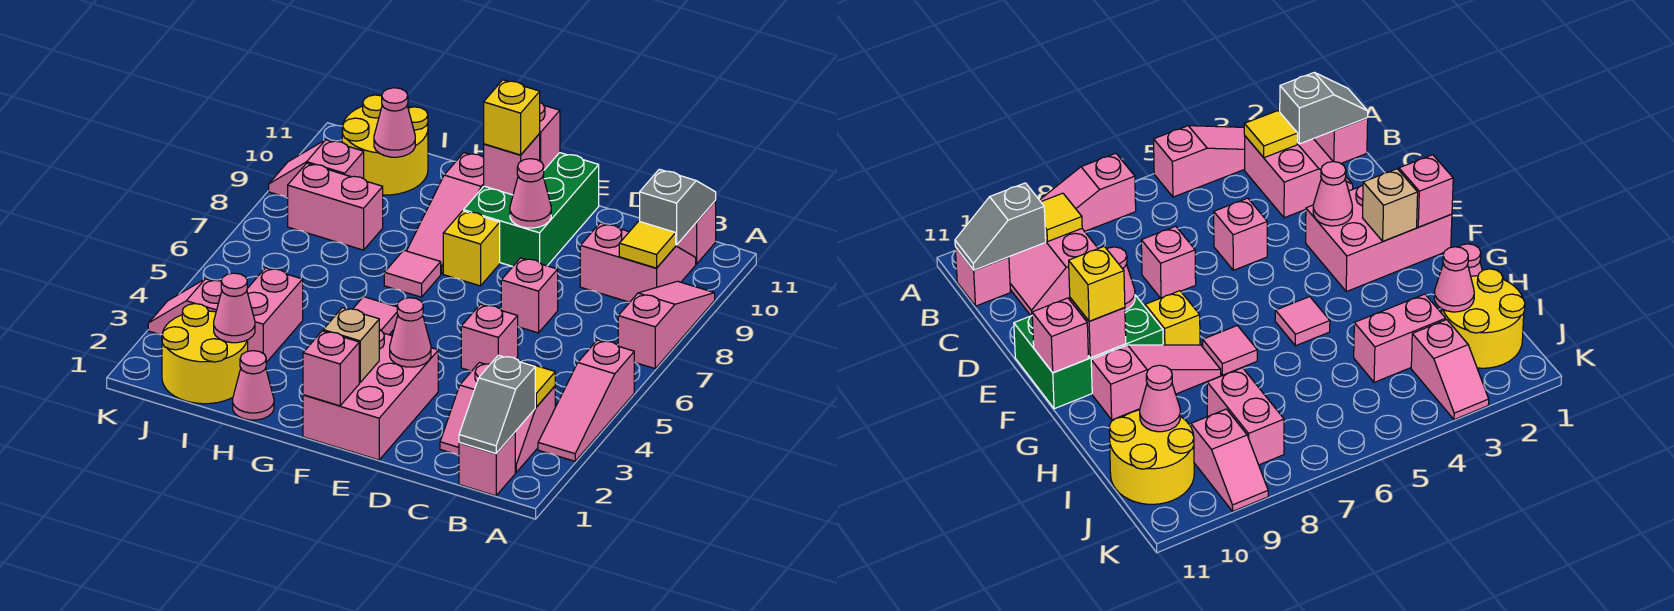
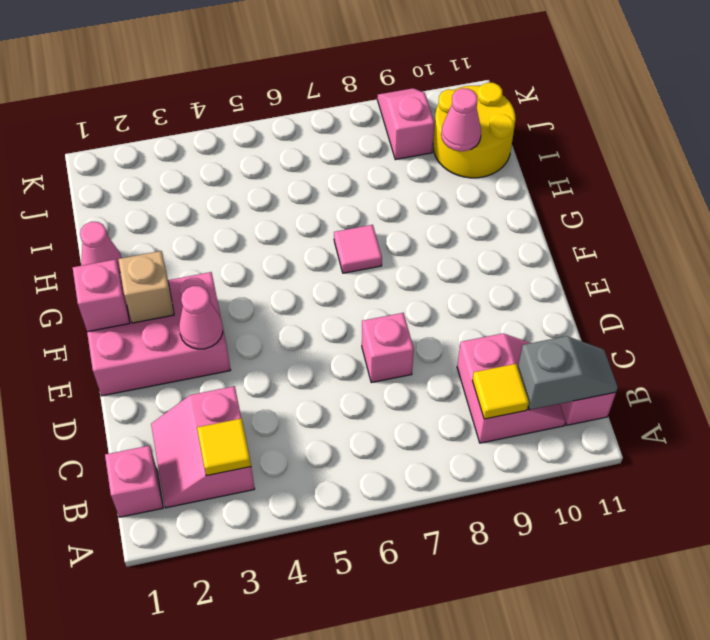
none -> pink 1x3 slope [538,340,634,461]
none -> pink 1x3 slope [618,281,715,369]
none -> pink 1x1 brick [461,304,518,371]
none -> green 2x3 brick [464,153,599,267]

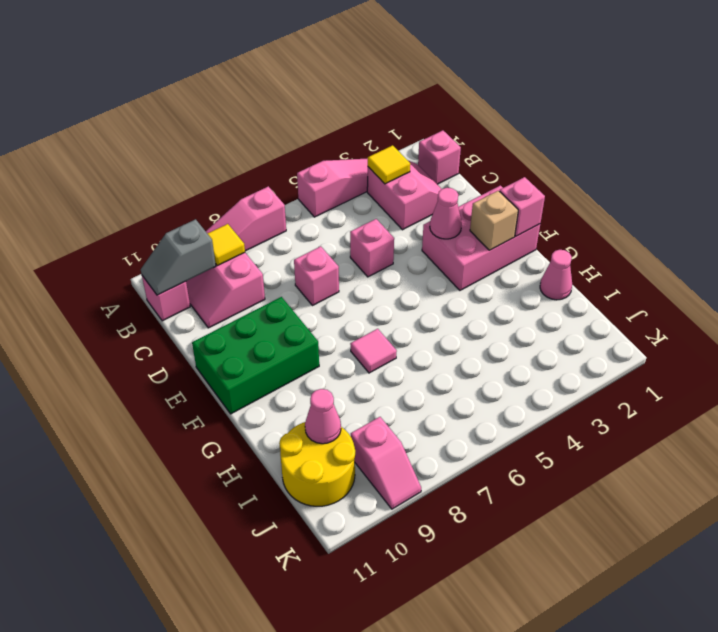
none -> yellow 1x1 brick [443,211,500,286]
none -> pink 1x1 tile [353,297,398,335]
none -> pink 1x3 slope [407,153,484,274]
none -> yellow 2x2 round brick [162,304,248,404]

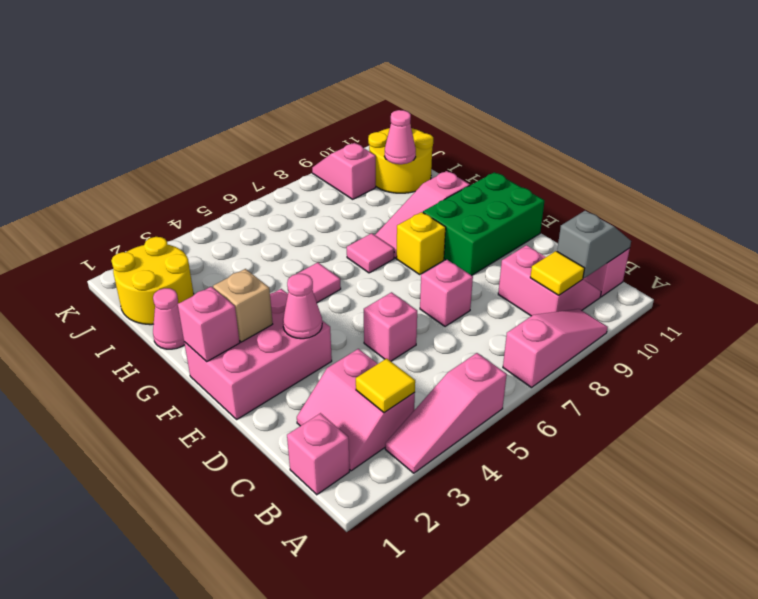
none -> pink 1x2 brick [247,268,303,363]
none -> pink 1x2 brick [288,163,383,250]
none -> pink 1x2 slope [148,279,222,335]
none -> grey 1x2 slope [459,355,535,453]

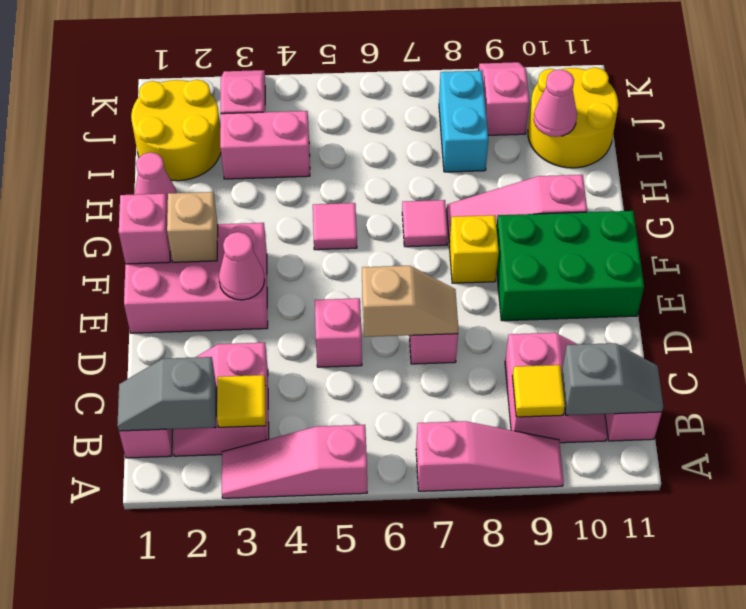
tan 1x2 slope [362,266,458,337] -> none
cyan 1x2 brick [439,71,488,172] -> pink 1x2 brick [288,163,383,250]
none -> pink 1x1 cone [510,159,551,228]
none -> pink 1x1 brick [484,134,540,195]
none -> pink 1x1 brick [539,103,560,170]
none -> pink 1x1 cone [214,273,255,343]

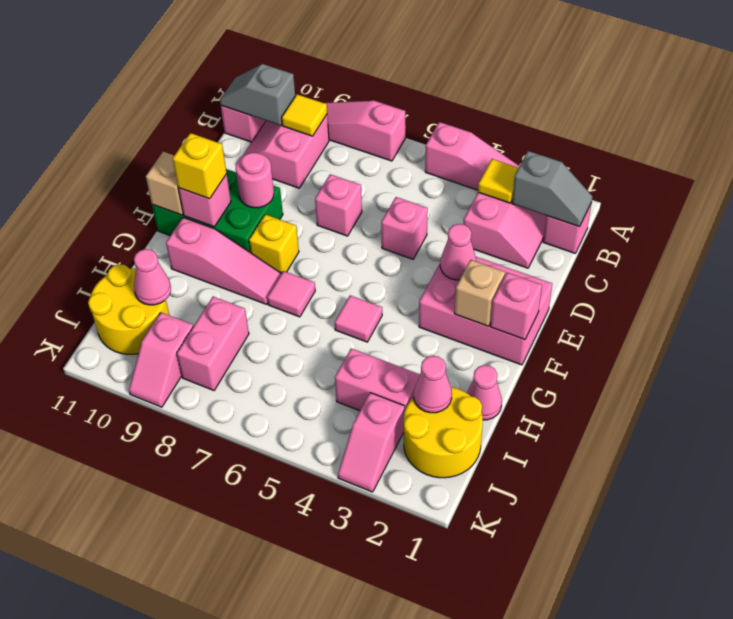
pink 1x1 round brick [236,153,274,208] -> pink 1x1 cone [510,159,551,228]
tan 1x1 brick [146,152,183,215] -> pink 1x1 brick [539,103,560,170]

